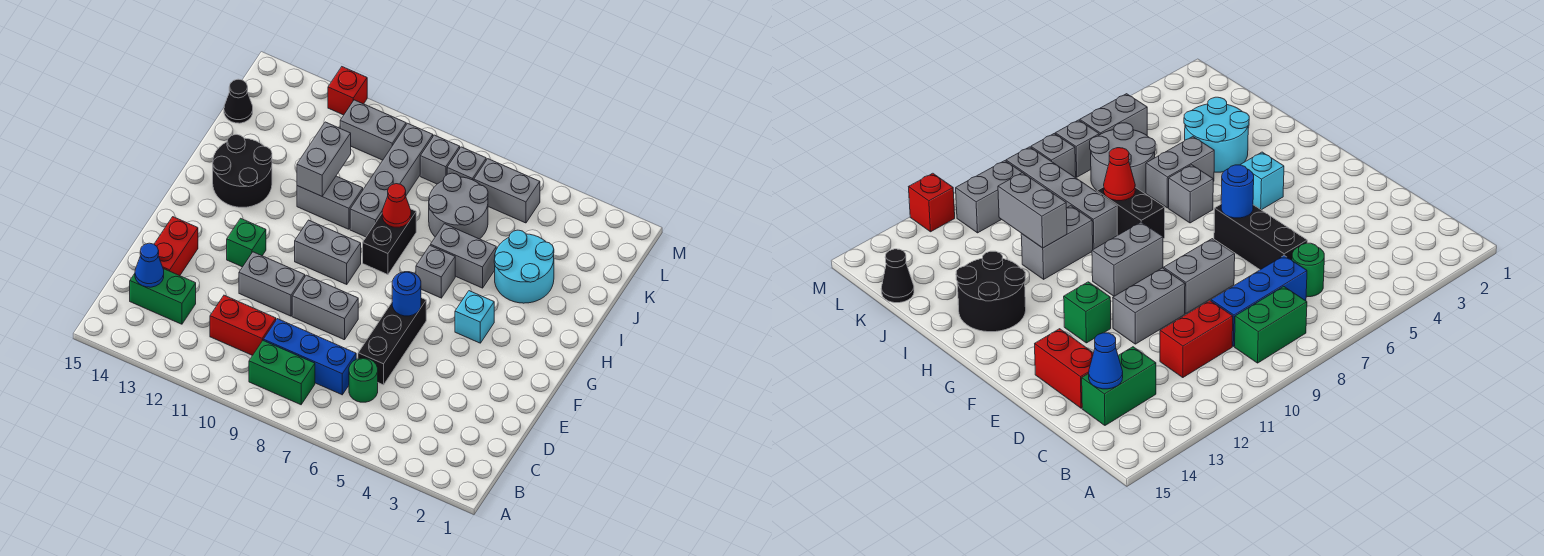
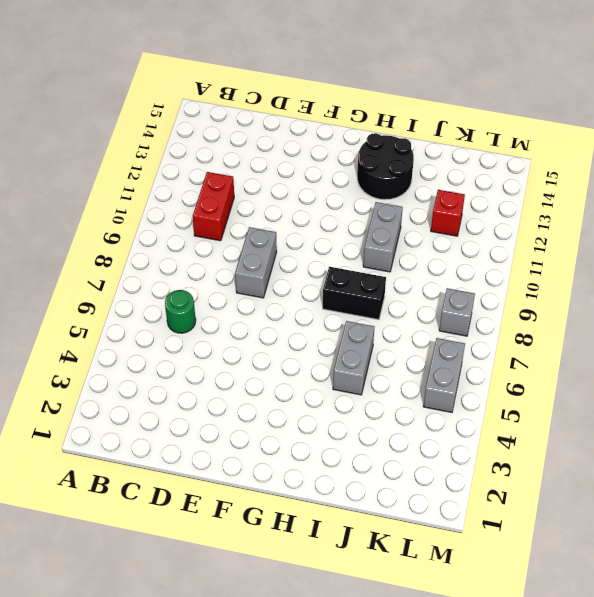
red 1x1 brick [431,190,465,236] -> red 1x1 brick moved to [328,67,367,115]
none -> green 1x2 brick [249,341,315,405]
none -> blue 1x3 brick [263,319,356,395]
none -> green 1x2 brick [130,269,196,324]
none -> black 1x3 brick [358,298,426,385]

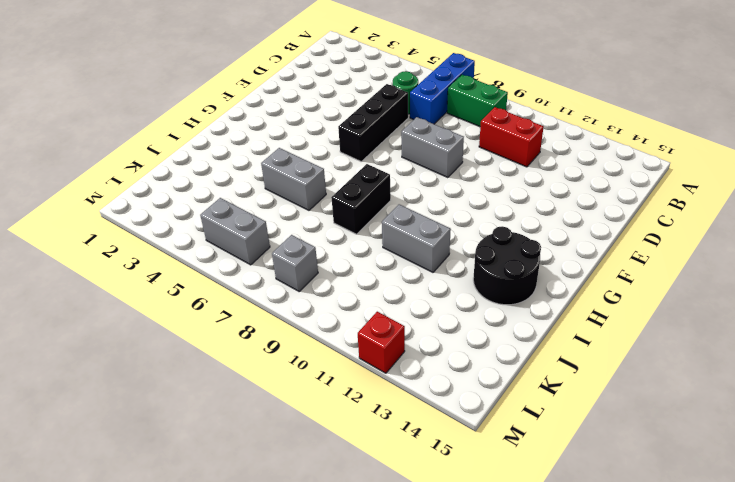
blue 1x3 brick [410,53,475,124] -> blue 1x3 brick turned to [263,319,356,395]
none -> green 1x2 brick [130,269,196,324]
none -> red 1x2 brick [154,217,198,276]
none -> grey 1x2 brick [239,252,305,316]
none -> green 1x1 brick [227,218,266,267]

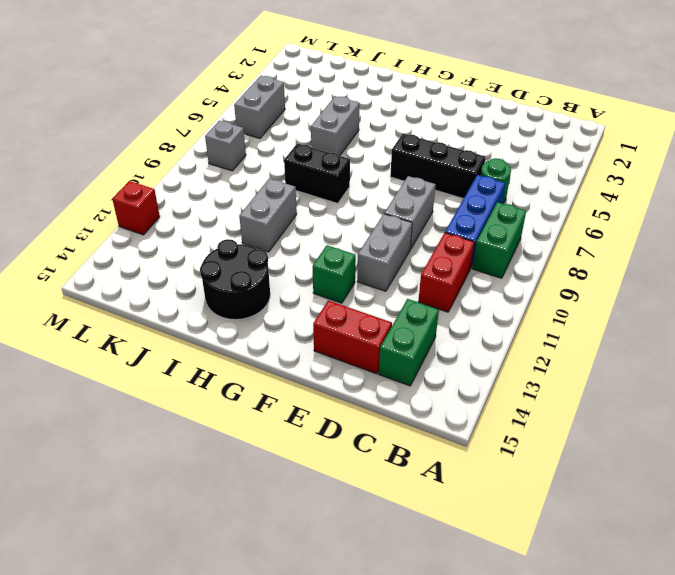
none -> cyan 1x1 brick [455,291,494,343]
none -> grey 1x2 brick [295,220,361,284]
none -> grey 1x1 brick [416,245,455,298]
none -> cyan 2x2 round brick [494,230,554,303]

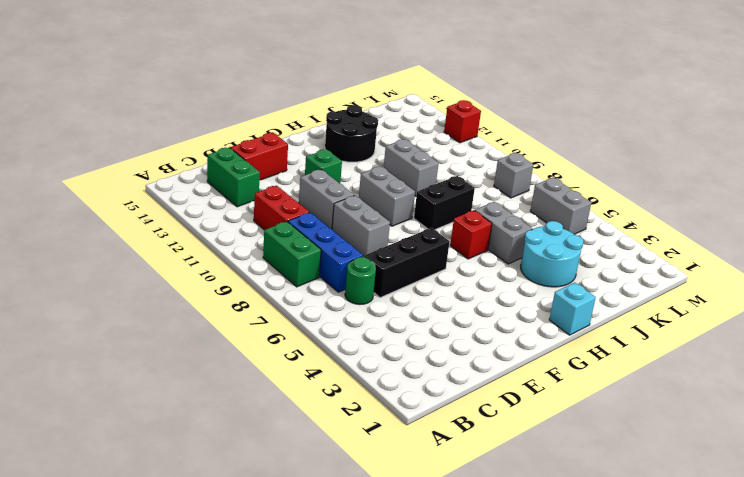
cyan 1x1 brick [549,283,596,335] -> cyan 1x1 brick moved to [455,291,494,343]
red 1x1 brick [450,210,492,259] -> grey 1x1 brick [416,245,455,298]
none -> grey 1x4 brick [350,123,433,237]
none -> grey 2x2 round brick [429,173,488,239]
none -> black 1x1 cone [224,79,253,123]
none -> grey 1x1 brick [447,147,486,180]

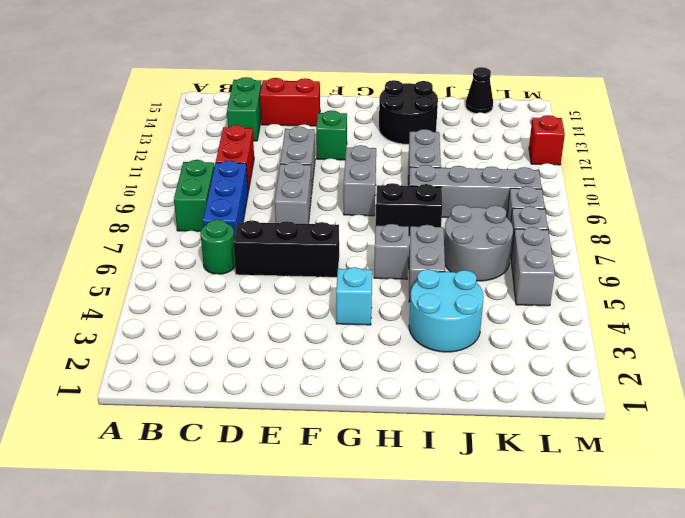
none -> grey 1x2 brick [340,100,406,160]
none -> blue 1x1 cone [135,243,164,287]
none -> blue 1x1 round brick [392,272,421,316]
none -> red 1x1 cone [382,184,411,227]

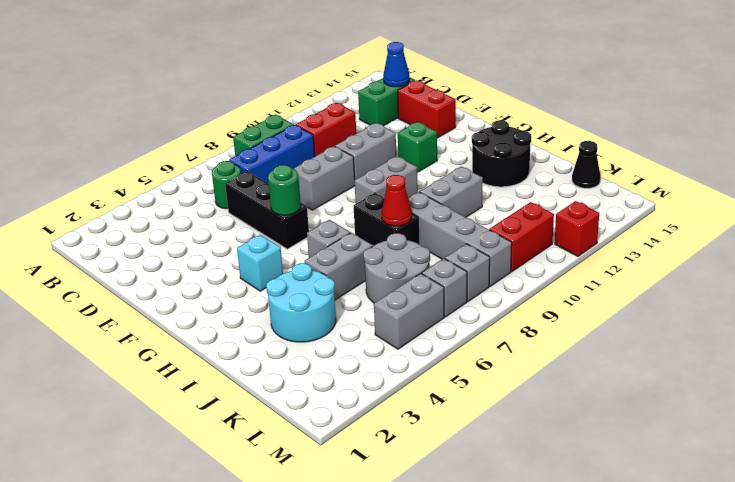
green 1x1 round brick [268,165,301,215] -> blue 1x1 round brick [392,272,421,316]
red 1x2 brick [489,202,554,272] -> grey 1x2 brick [340,100,406,160]
none -> grey 1x2 brick [297,122,351,196]

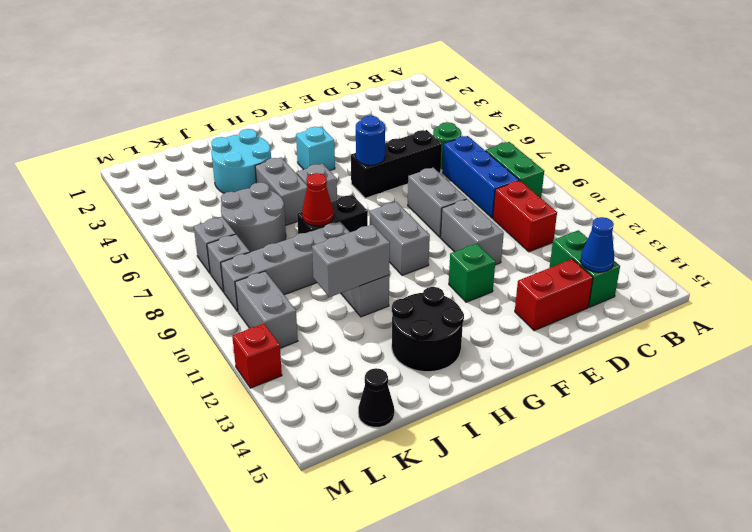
none -> grey 1x2 brick [474,159,540,223]

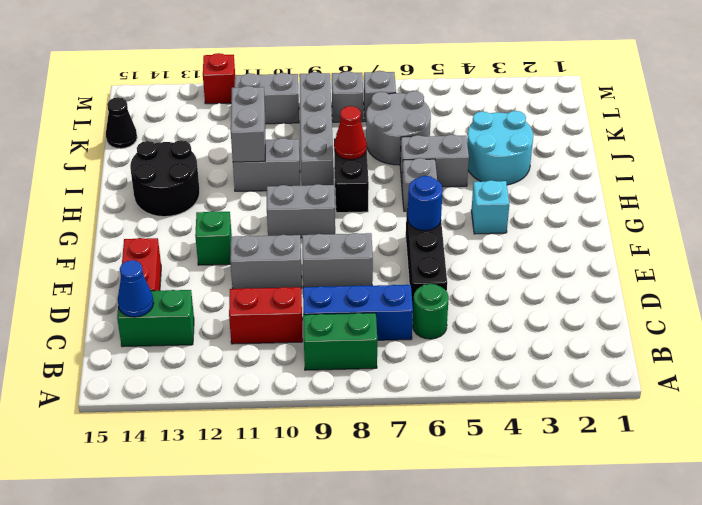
none -> grey 1x2 brick [474,159,540,223]

